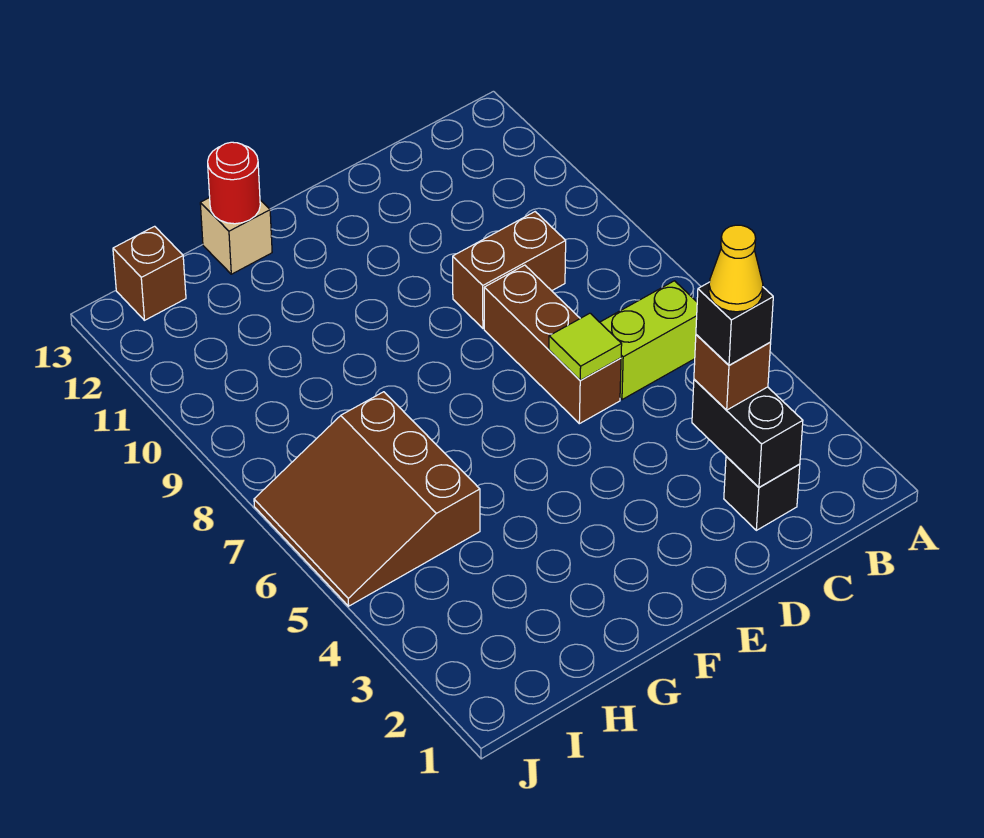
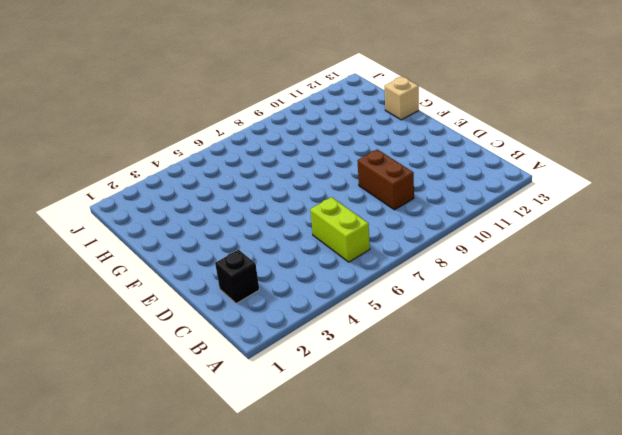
none -> brown 1x3 brick [484,265,621,424]
none -> brown 3x3 slope [254,392,480,606]
none -> brown 1x1 brick [113,226,186,320]

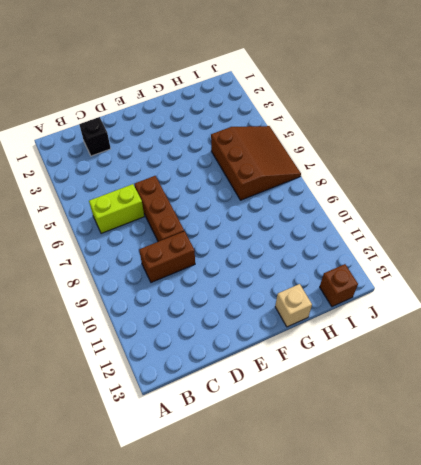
none -> black 1x2 brick [692,379,803,487]
none -> lime 1x1 tile [549,313,622,380]
none -> red 1x1 round brick [208,142,260,224]

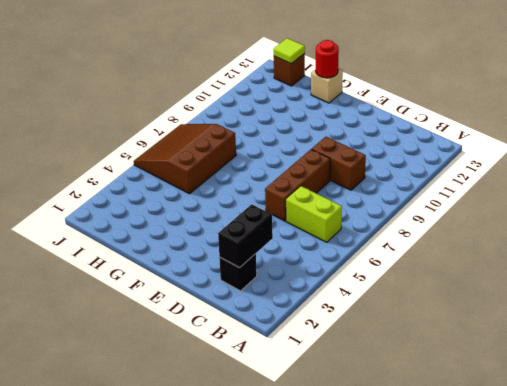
lime 1x1 tile [274,38,305,64] -> lime 1x1 tile moved to [549,313,622,380]
none -> brown 1x1 brick [694,335,771,410]
none -> black 1x1 brick [696,283,773,365]
none -> yellow 1x1 cone [709,225,763,312]

